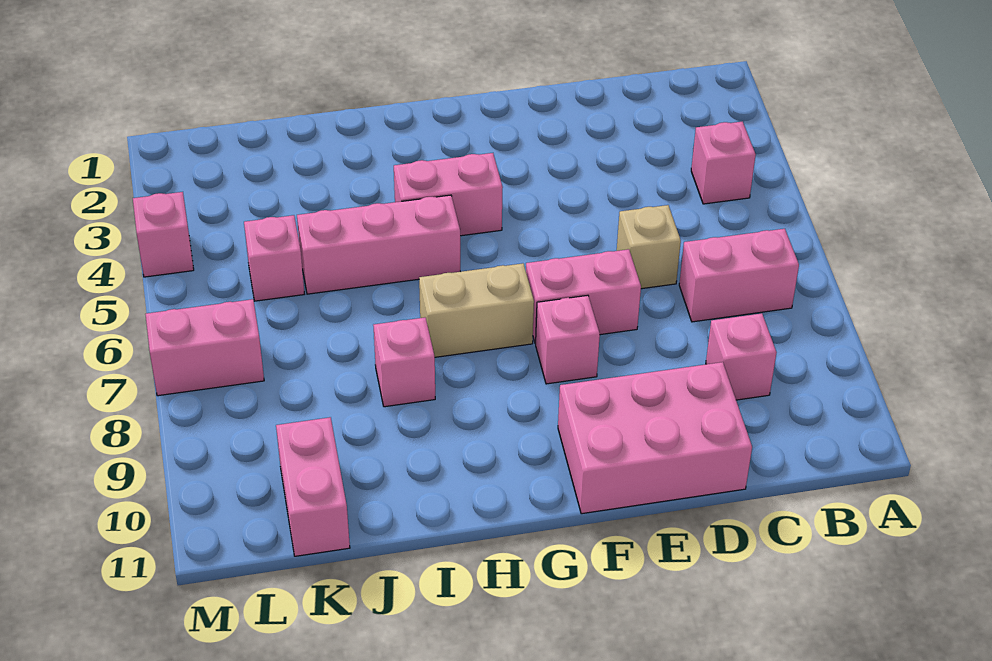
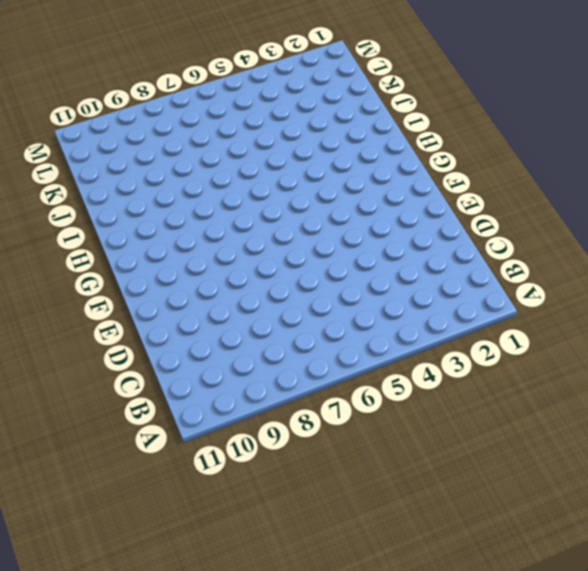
none -> pink 1x1 brick [691,121,756,204]
none -> pink 1x2 brick [679,229,799,322]
none -> pink 1x1 brick [706,313,777,400]

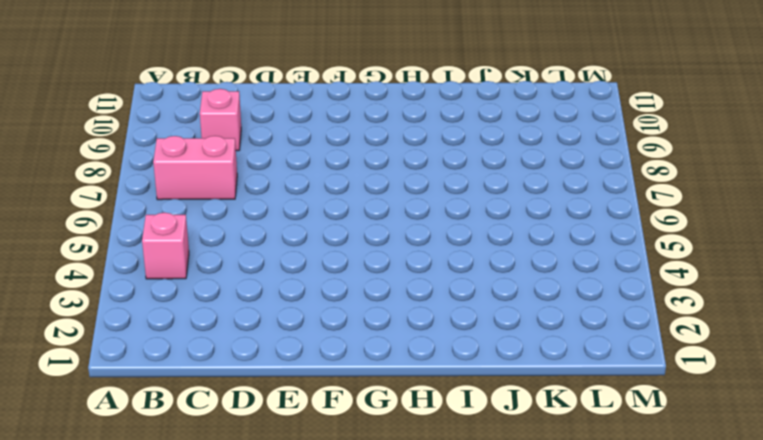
none -> tan 1x1 brick [617,205,681,289]
none -> pink 2x3 brick [558,362,752,514]
none -> pink 1x2 brick [526,249,641,344]

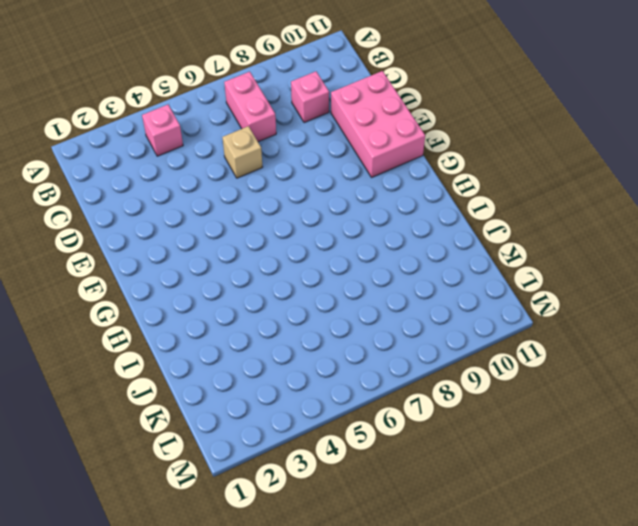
none -> pink 1x2 brick [526,249,641,344]
none -> pink 1x1 brick [536,295,600,384]
none -> pink 1x2 brick [394,153,503,236]

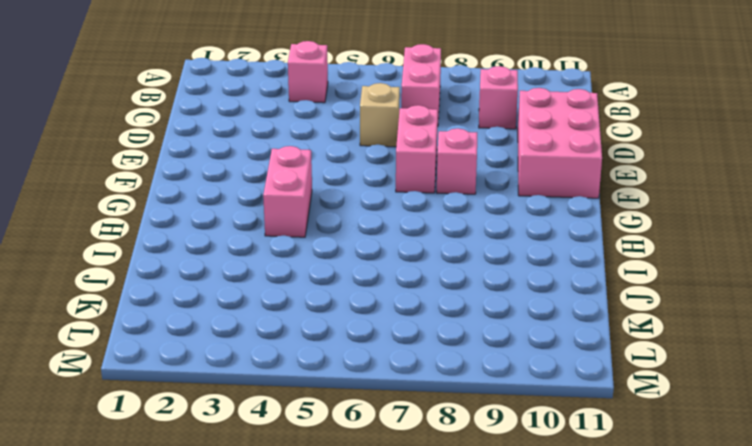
none -> tan 1x2 brick [419,263,534,357]
none -> pink 1x3 brick [297,195,460,294]
none -> pink 1x1 brick [373,318,435,407]

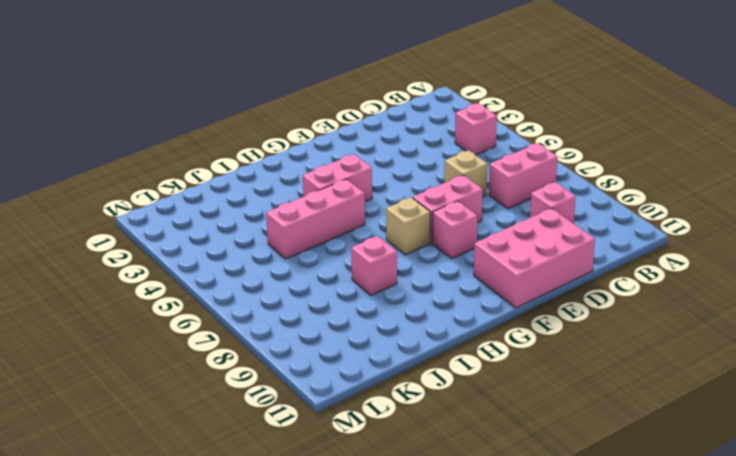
tan 1x1 brick [386,197,430,255] -> tan 1x2 brick [419,263,534,357]
none -> pink 1x1 brick [244,215,304,301]
none -> pink 1x2 brick [276,417,350,556]
none -> pink 1x2 brick [145,299,264,396]

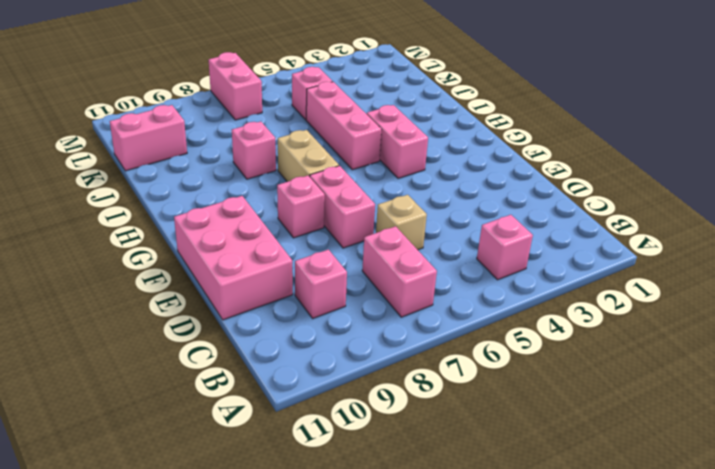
none -> pink 1x1 brick [133,192,194,277]

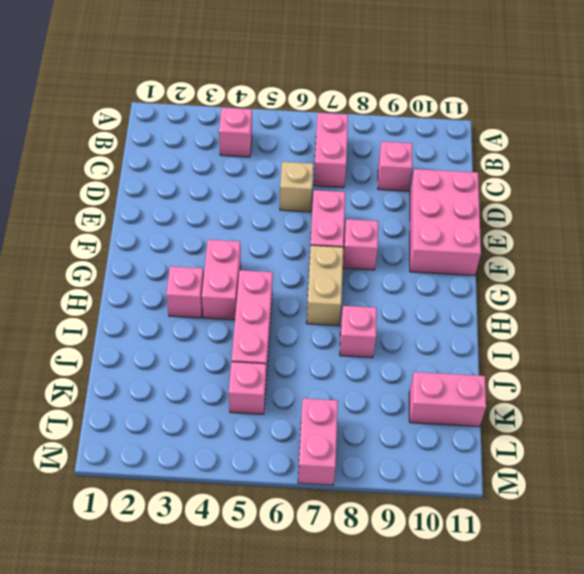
pink 1x1 brick [166,266,204,318] -> pink 1x1 brick moved to [133,192,194,277]

